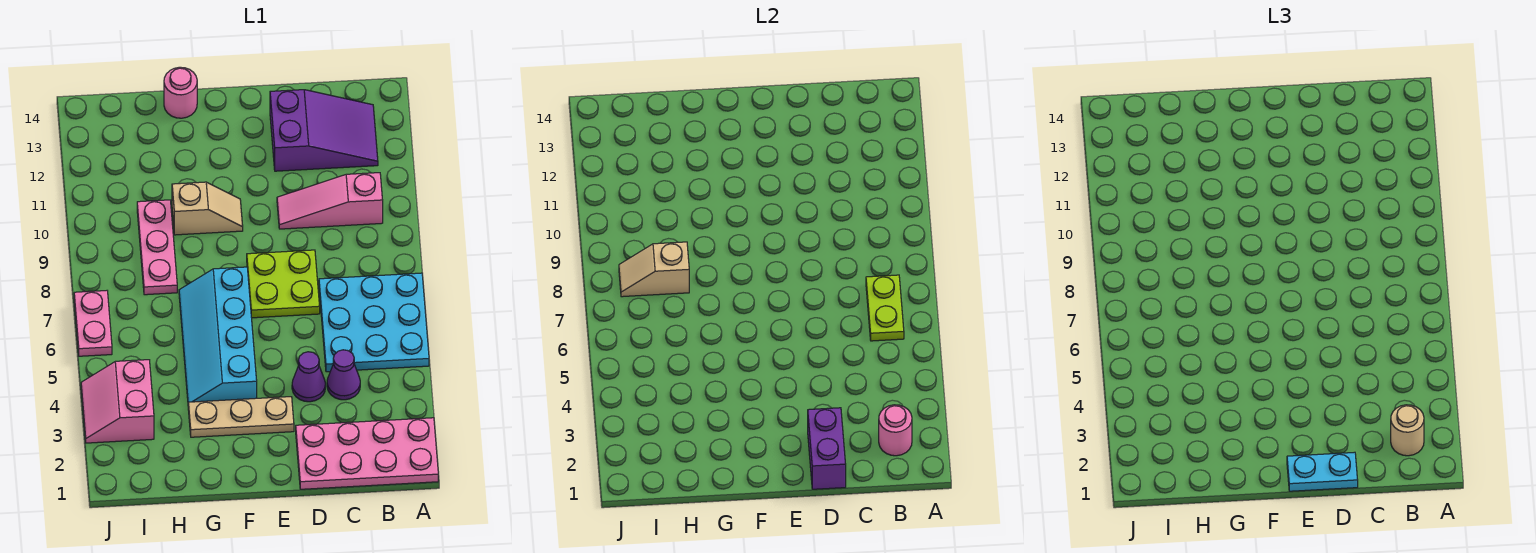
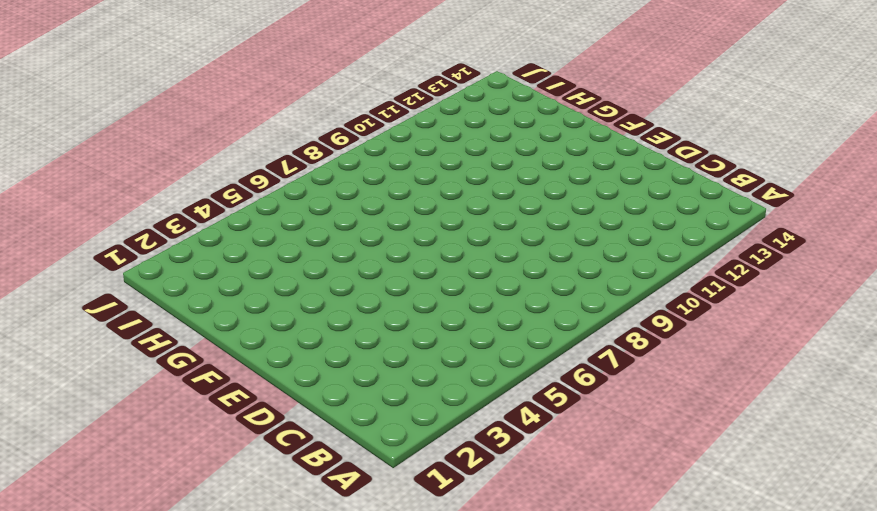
none -> pink 2x4 plate [296,418,438,489]
none -> cyan 3x3 plate [319,273,429,372]
none -> pink 1x3 slope [277,173,383,229]

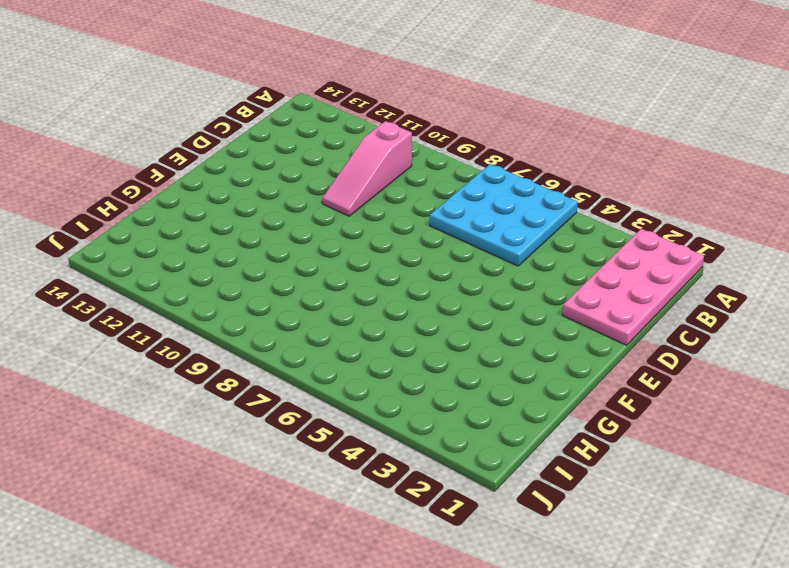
none -> purple 2x3 slope [270,90,378,171]
none -> purple 1x1 cone [327,350,360,400]
none -> purple 1x1 cone [292,352,325,402]

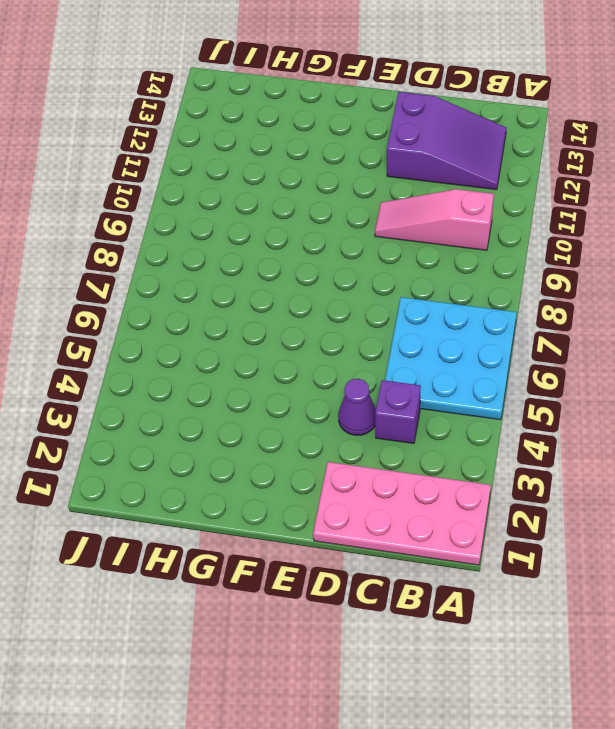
purple 1x1 brick [375,380,421,443] -> purple 1x1 cone [327,350,360,400]
none -> lime 2x2 plate [247,250,320,318]
none -> tan 1x3 plate [188,397,294,437]
none -> cyan 2x4 slope [179,267,257,402]

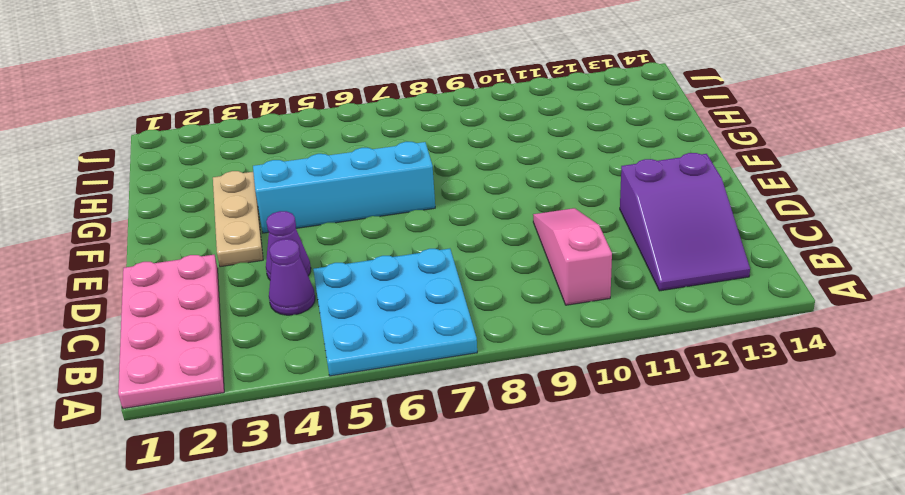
none -> lime 2x2 plate [247,250,320,318]
none -> tan 1x2 slope [172,182,243,235]
none -> pink 1x1 round brick [164,67,197,118]

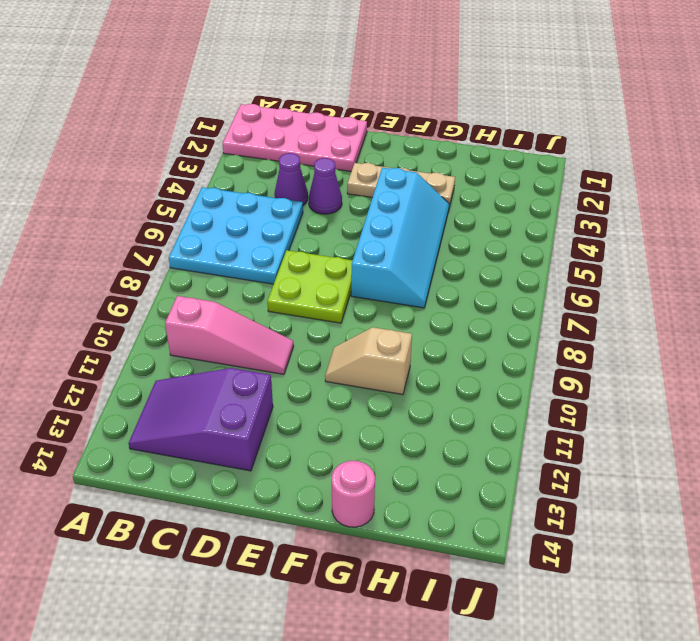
none -> pink 1x3 plate [137,200,177,295]
none -> pink 2x2 slope [81,360,154,443]
none -> pink 1x2 plate [74,291,112,356]

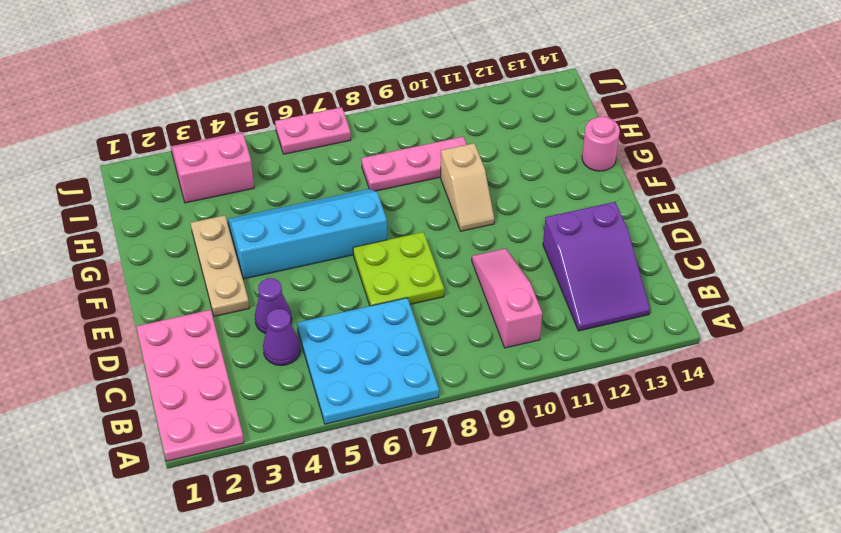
none -> pink 1x1 round brick [879,405,912,456]
none -> lime 1x2 plate [866,275,904,341]
none -> purple 1x2 brick [808,408,846,489]

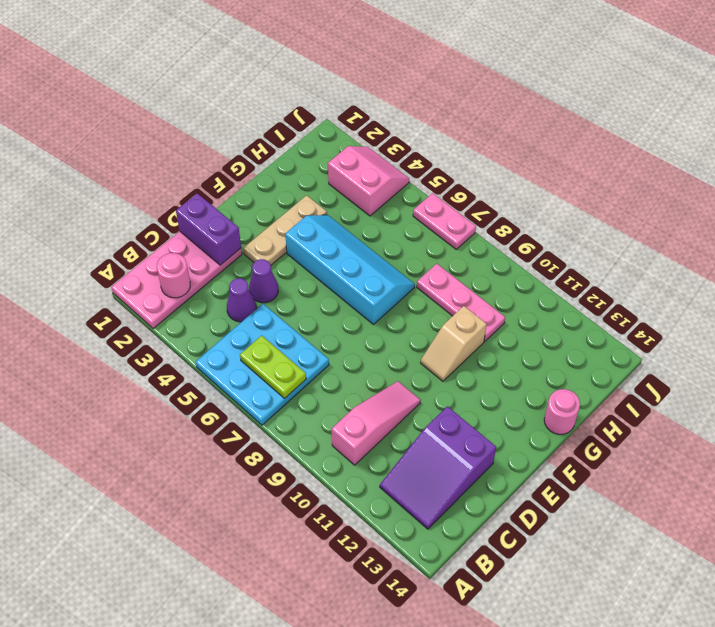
none -> lime 2x2 plate [247,250,320,318]
none -> tan 1x2 slope [619,242,689,297]
none -> tan 1x1 round brick [1391,405,1424,456]

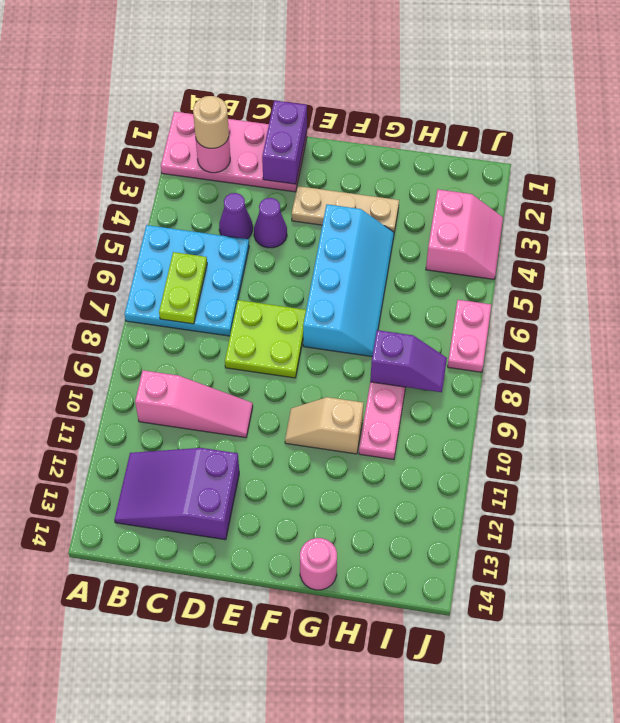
purple 1x2 slope [370,330,447,392] -> tan 1x2 slope [619,242,689,297]
none -> cyan 1x2 plate [1287,452,1358,491]

